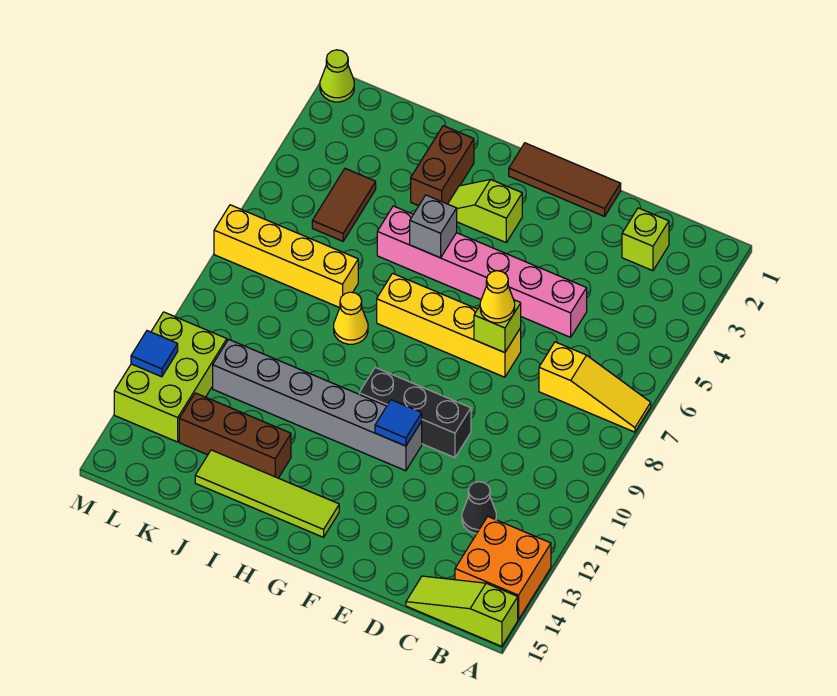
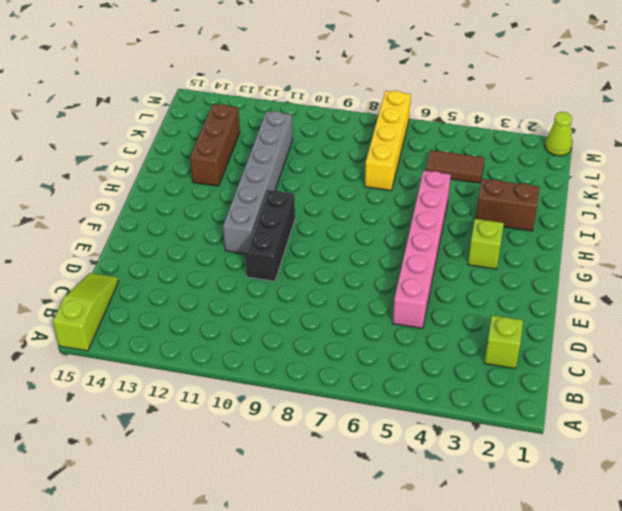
none -> yellow 1x3 slope [539,342,651,432]
none -> orange 2x2 brick [455,517,551,620]
none -> black 1x1 cone [462,482,496,534]

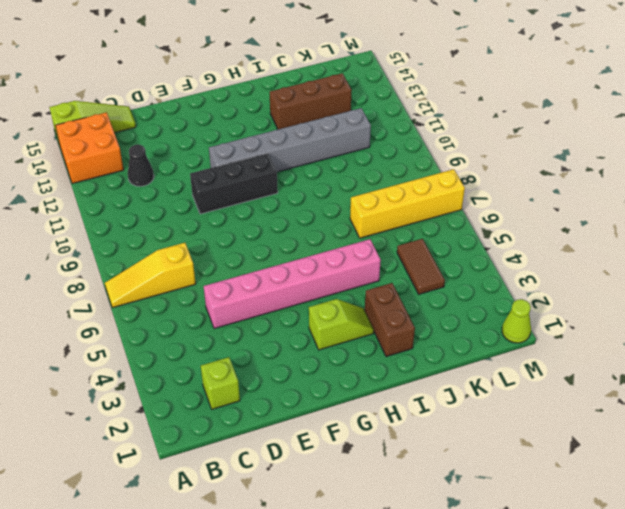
none -> brown 1x3 tile [509,143,621,216]
none -> yellow 1x4 brick [377,273,521,377]
none -> lime 1x4 tile [195,450,339,537]

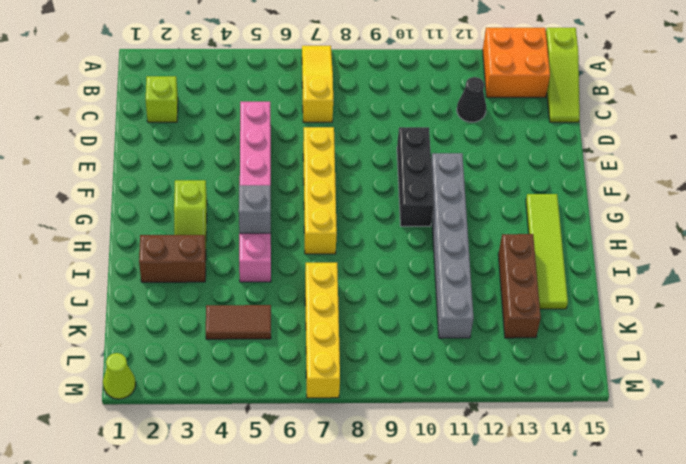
none -> brown 1x3 tile [509,143,621,216]
none -> yellow 1x1 cone [334,292,368,344]
none -> lime 2x3 brick [114,312,227,442]

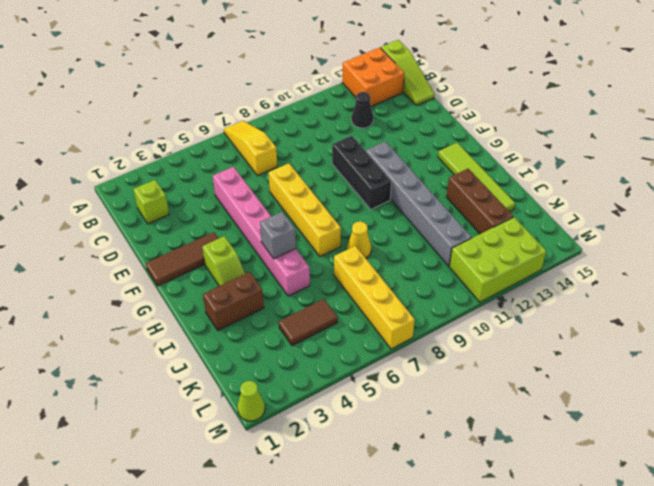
brown 1x3 tile [146,232,219,286] -> brown 1x3 tile turned to [509,143,621,216]
none -> lime 1x1 brick [474,300,521,353]
none -> blue 1x1 tile [375,400,422,446]
none -> blue 1x1 tile [131,331,178,377]

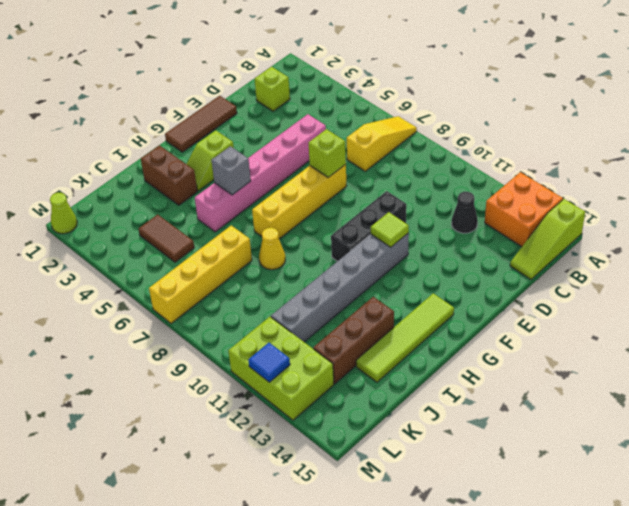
lime 1x1 tile [371,212,409,247] -> blue 1x1 tile [375,400,422,446]
none -> yellow 1x1 cone [480,271,515,323]

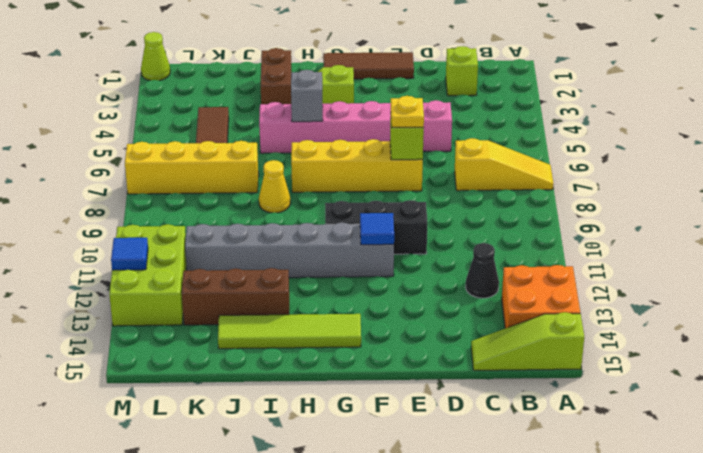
yellow 1x1 plate [391,96,424,128] -> yellow 1x1 cone [480,271,515,323]

